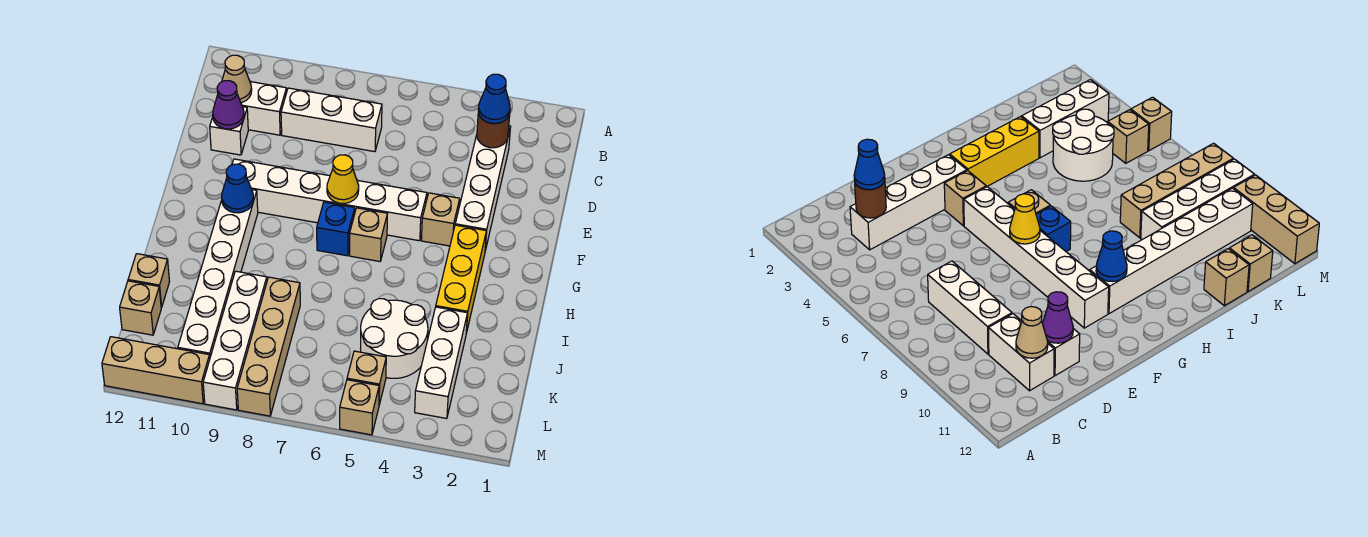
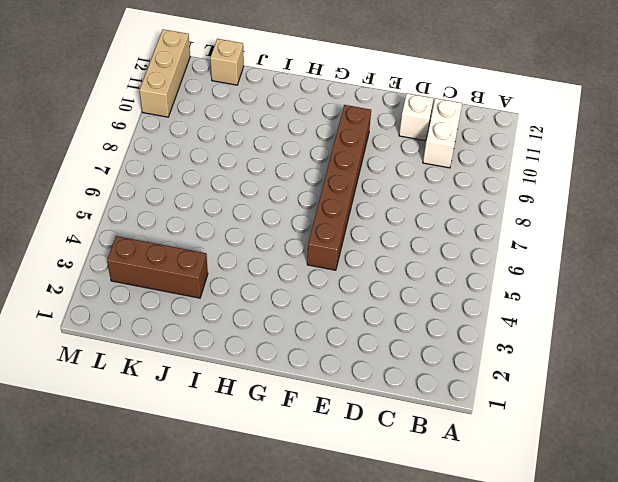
brown 1x6 brick [307,105,371,270] -> white 1x6 brick [232,159,427,241]
brown 1x3 brick [107,236,208,298] -> white 1x3 brick [415,307,467,419]
none -> white 1x4 brick [455,126,511,251]
none -> white 1x3 brick [281,88,382,152]
none -> tan 1x1 brick [421,193,460,246]

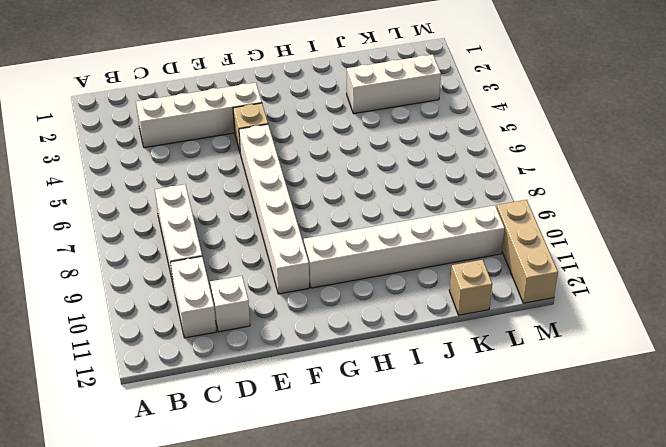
none -> yellow 1x3 brick [436,225,486,333]
none -> tan 1x1 brick [350,208,387,261]
none -> blue 1x1 brick [317,202,355,256]

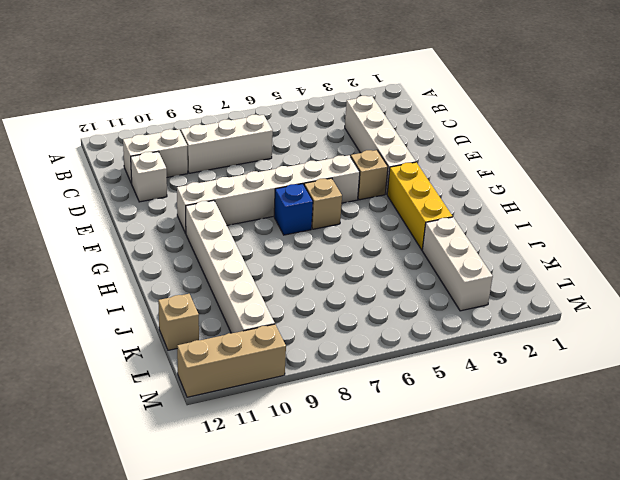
none -> white 2x2 round brick [361,299,428,378]
none -> tan 1x4 brick [237,277,300,416]
none -> white 1x4 brick [203,271,267,410]

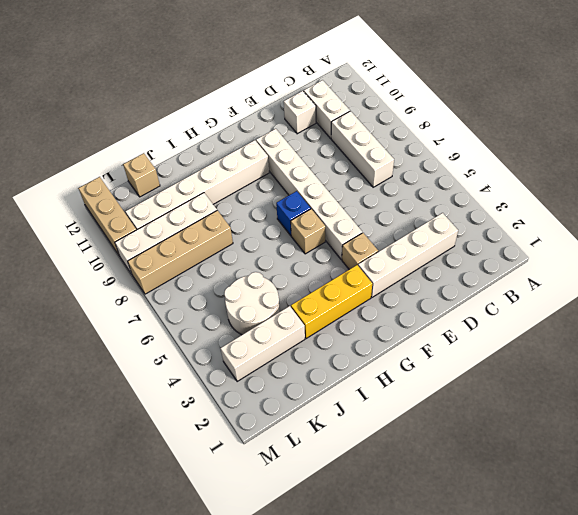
none -> tan 1x1 brick [128,254,170,308]
none -> tan 1x1 brick [347,351,386,404]
none -> tan 1x1 brick [340,380,379,435]

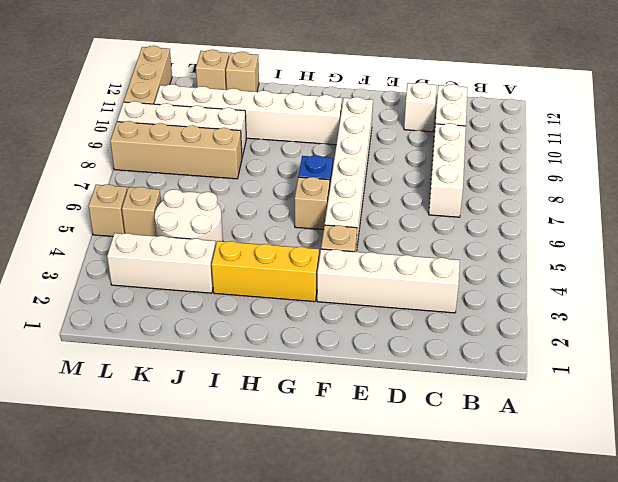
none -> brown 1x1 round brick [477,113,510,148]
none -> tan 1x1 cone [222,55,252,103]
none -> purple 1x1 cone [213,81,244,129]

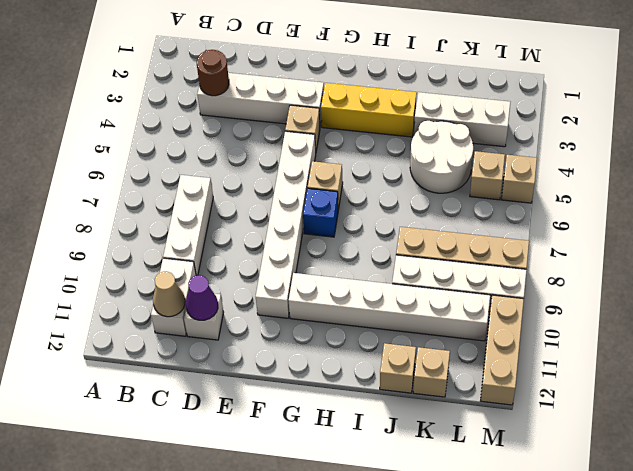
none -> yellow 1x1 cone [327,155,359,204]
none -> blue 1x1 cone [222,164,254,213]
none -> blue 1x1 cone [478,74,510,124]

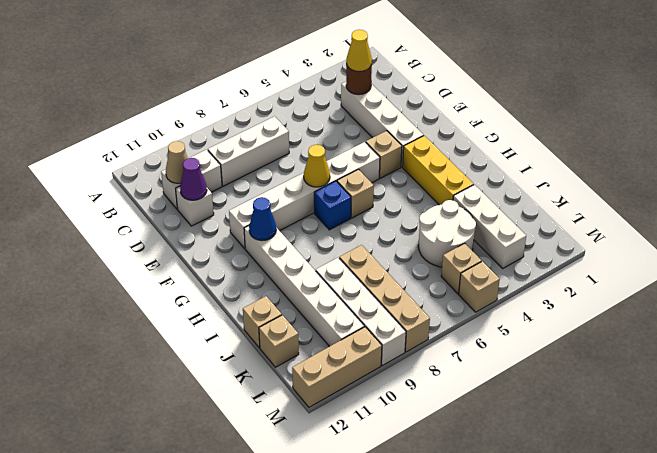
yellow 1x1 cone [346,30,372,72] -> blue 1x1 cone [478,74,510,124]

